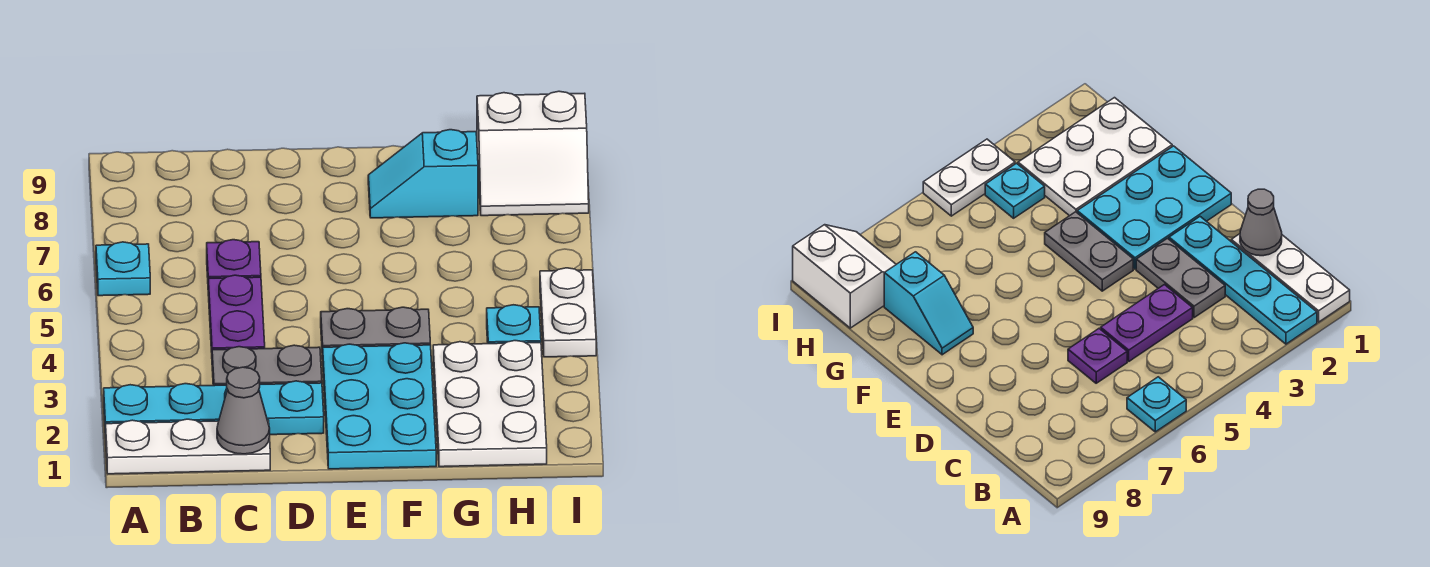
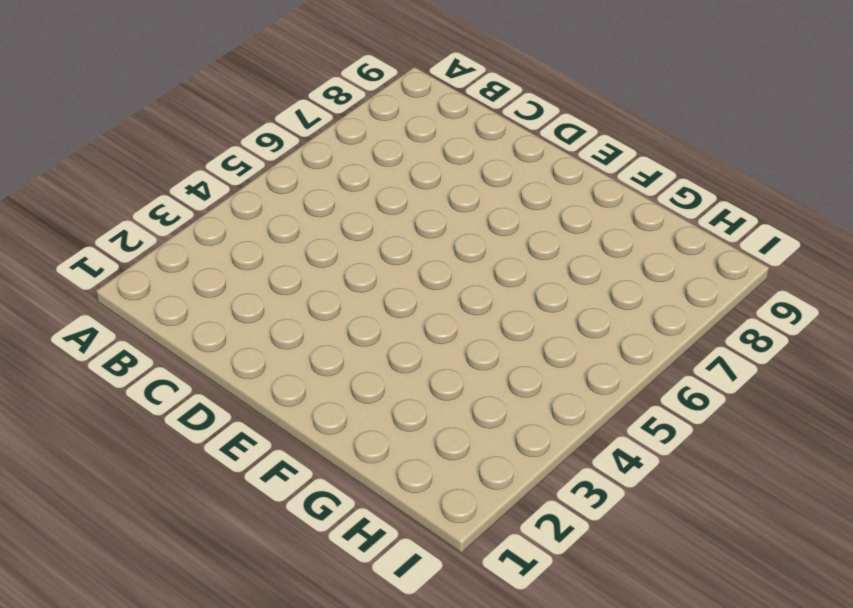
none -> white 1x3 plate [106,419,270,474]
none -> cyan 1x4 plate [104,381,324,438]
none -> cyan 1x1 plate [96,242,150,296]

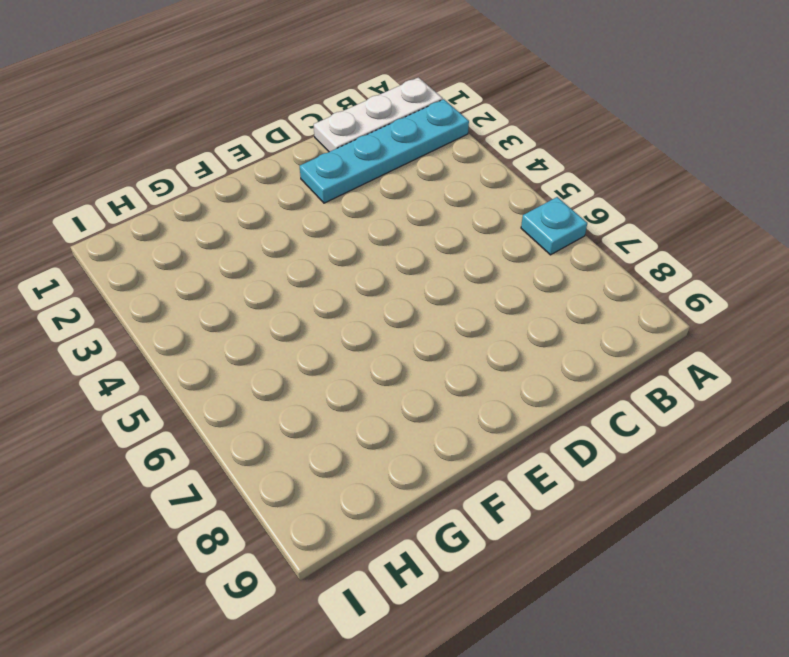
none -> grey 1x2 plate [212,345,322,386]
none -> purple 1x2 plate [208,275,265,352]
none -> purple 1x1 plate [207,240,261,278]

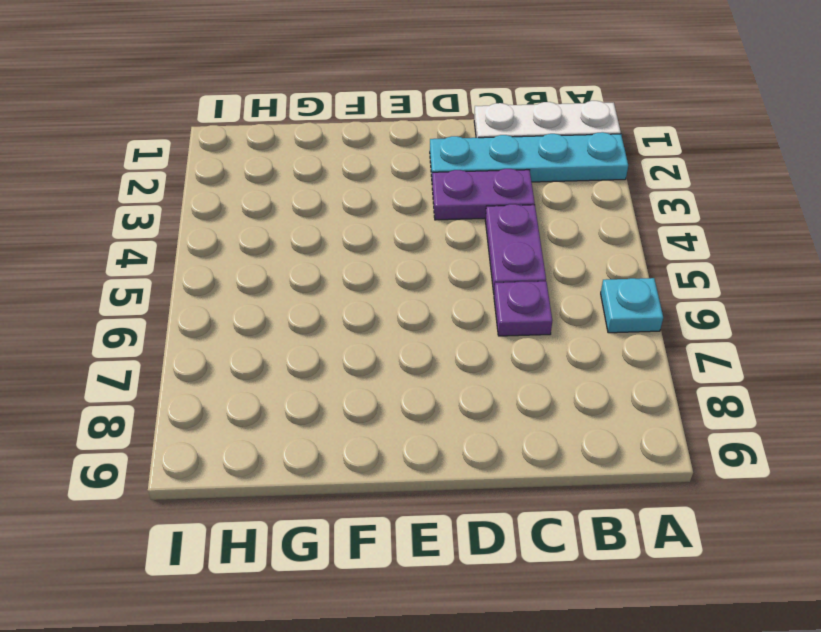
purple 1x2 plate [432,169,535,220] -> grey 1x2 plate [212,345,322,386]
none -> cyan 2x3 plate [323,343,436,469]
none -> grey 1x2 plate [321,307,430,359]
none -> cyan 1x2 slope [368,130,478,218]

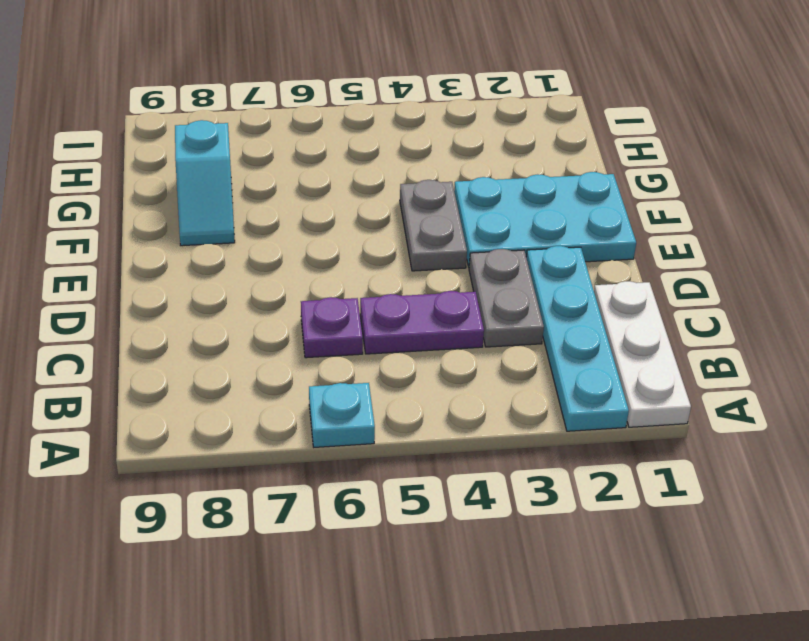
none -> white 2x3 plate [433,341,547,467]
none -> cyan 1x1 plate [487,305,541,344]
none -> white 2x2 slope [477,91,589,216]

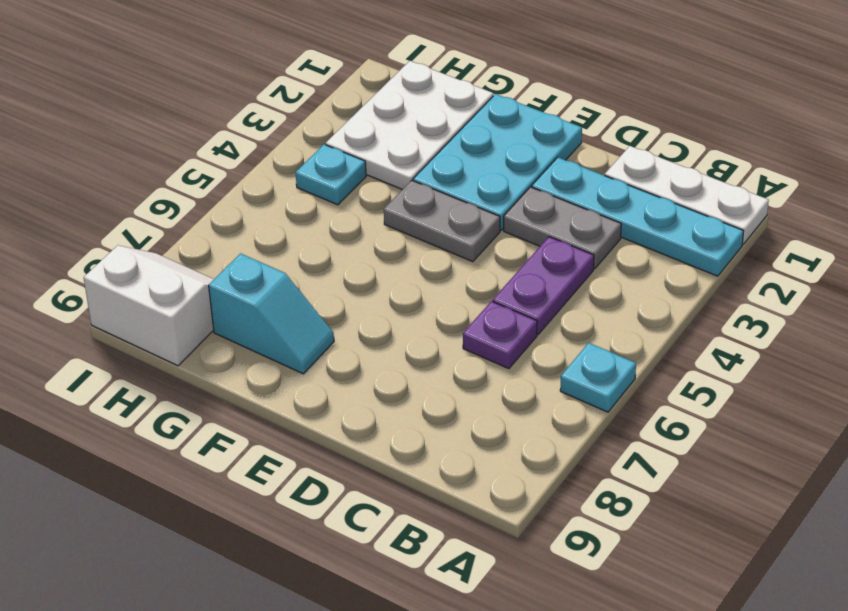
none -> white 1x2 plate [540,268,596,357]
none -> grey 1x1 cone [217,367,270,454]

